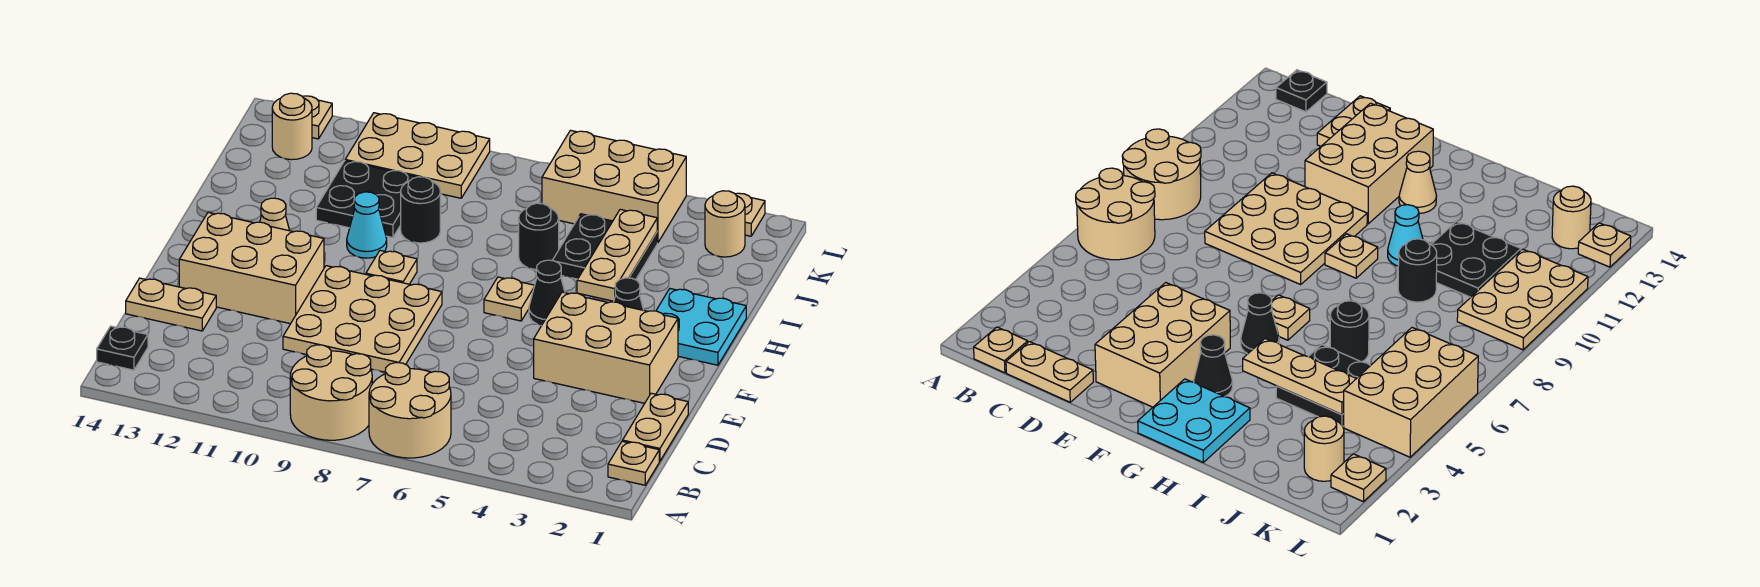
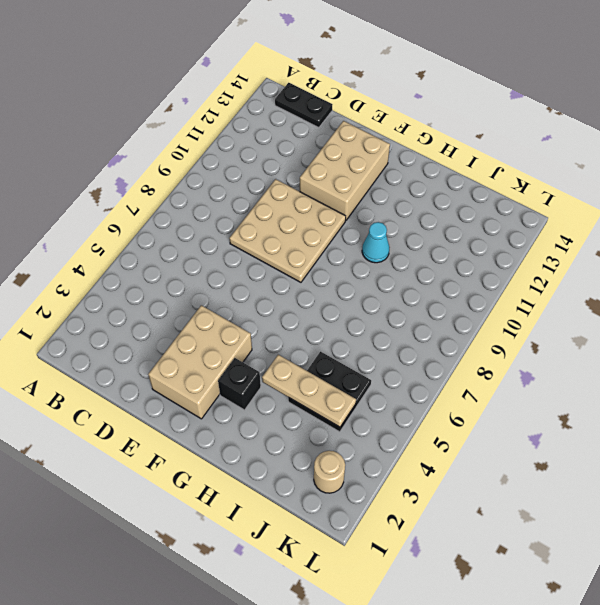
black 1x2 plate [275,83,332,128] -> black 1x1 plate [97,326,148,370]
black 1x1 brick [218,358,261,410] -> black 1x1 cone [614,278,643,310]
none -> tan 2x2 round brick [369,363,451,458]
none -> tan 2x2 round brick [290,345,372,440]
none -> tan 1x1 plate [608,441,659,485]

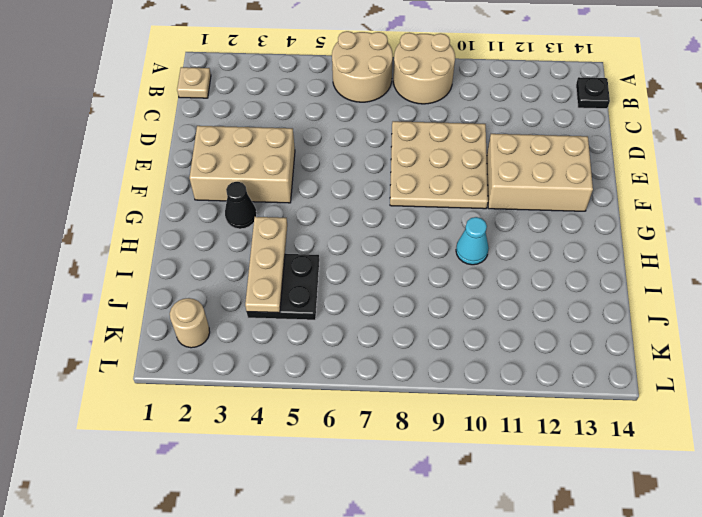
none -> tan 1x2 plate [623,393,688,461]
none -> tan 1x2 plate [126,278,216,331]
none -> cyan 2x2 plate [656,289,746,365]

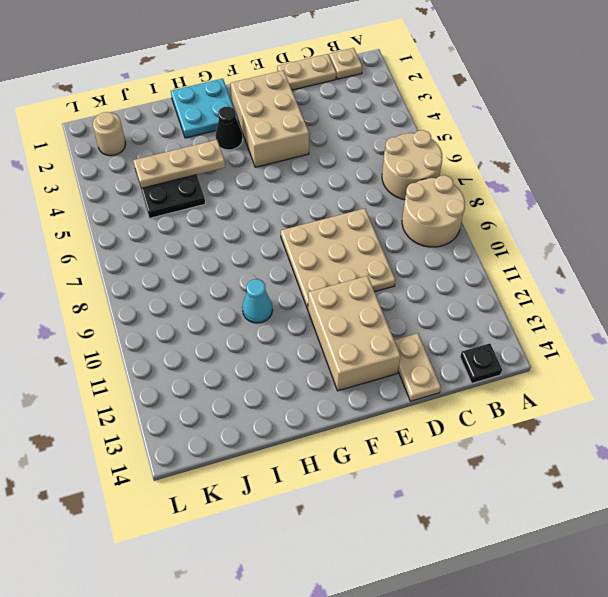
none -> black 1x1 cone [529,260,565,326]
none -> tan 1x1 plate [484,277,535,321]
none -> tan 1x1 plate [366,251,417,284]

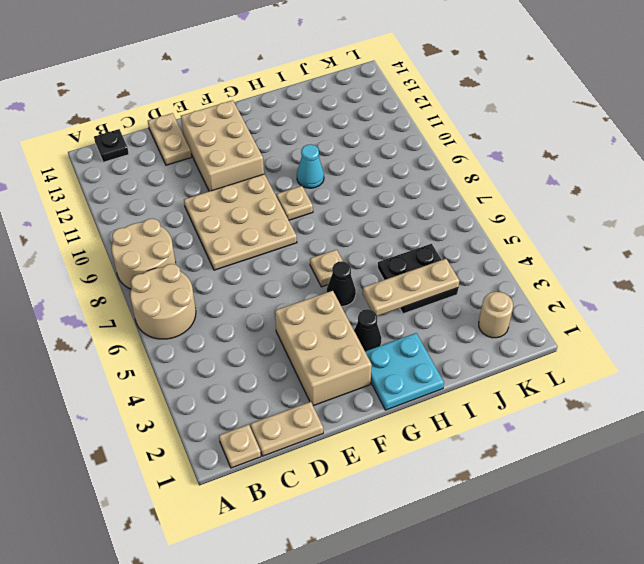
none -> tan 1x1 cone [260,198,290,231]
none -> black 1x1 round brick [519,203,559,269]
none -> black 1x1 round brick [401,177,440,243]

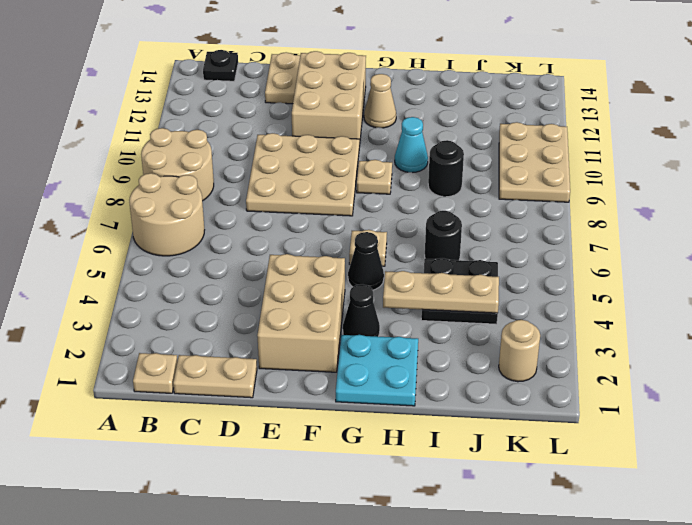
none -> black 2x2 plate [316,161,416,238]
none -> tan 2x3 brick [542,130,686,243]
none -> tan 1x1 round brick [272,93,312,160]

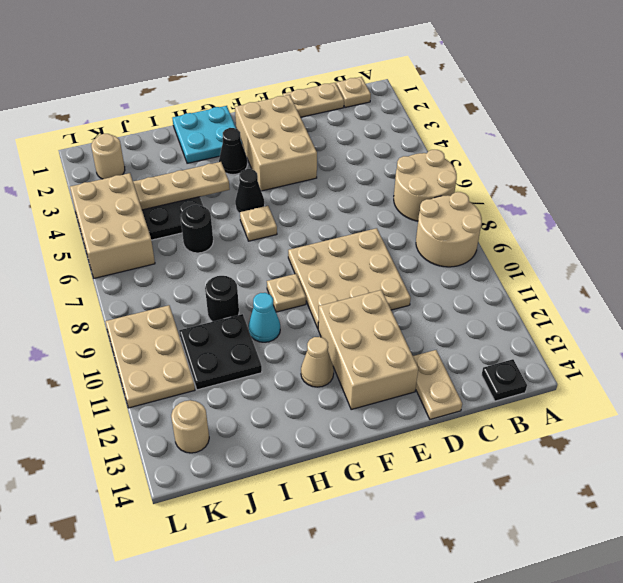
none -> tan 1x1 plate [735,193,765,236]
none -> tan 1x1 plate [303,96,332,139]

